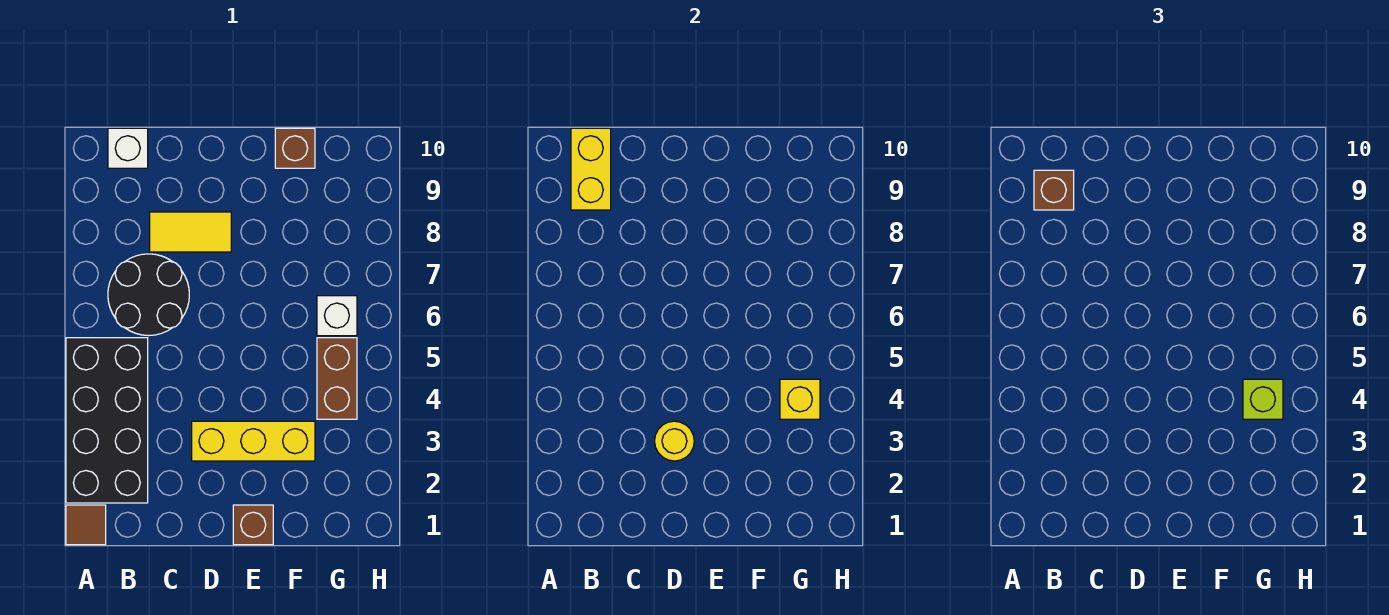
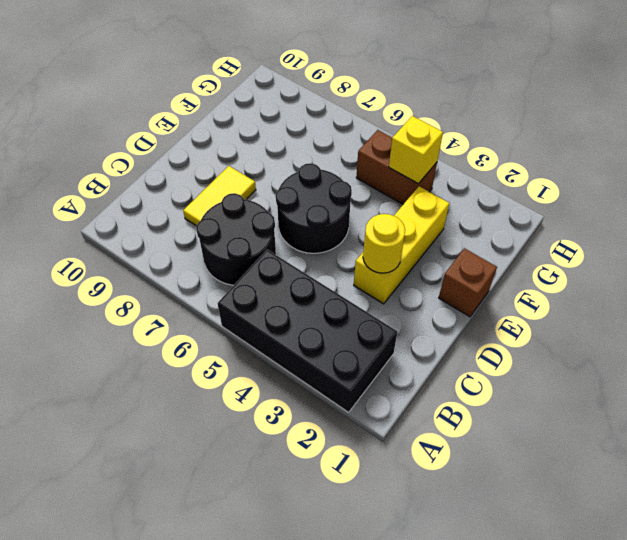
black 2x2 round brick [276,163,352,253] -> none
none -> brown 1x1 tile [66,505,106,545]
none -> white 1x1 brick [108,128,148,168]
none -> brown 1x1 brick [275,128,315,168]

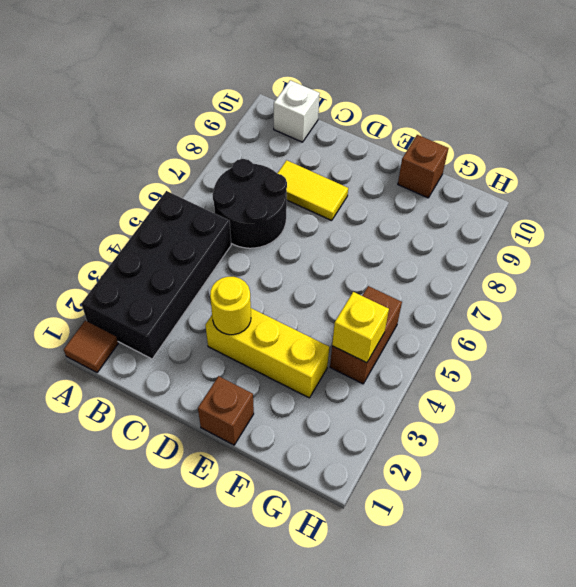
none -> white 1x1 brick [317,296,357,336]
none -> yellow 1x2 brick [571,128,611,210]
none -> brown 1x1 brick [1034,170,1074,210]

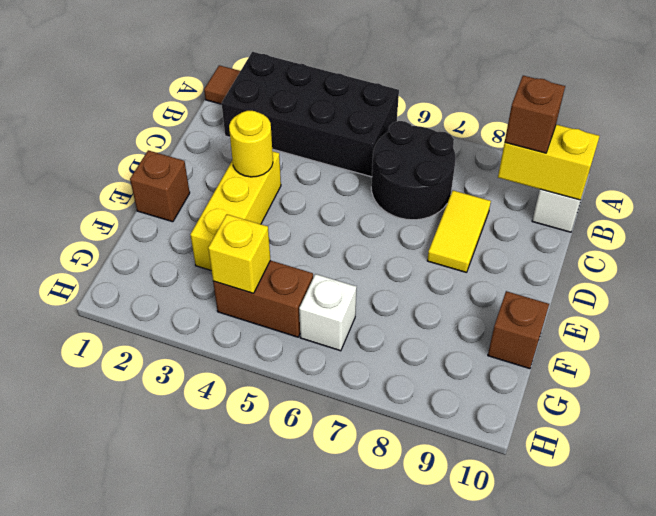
none -> lime 1x1 brick [1243,379,1283,419]

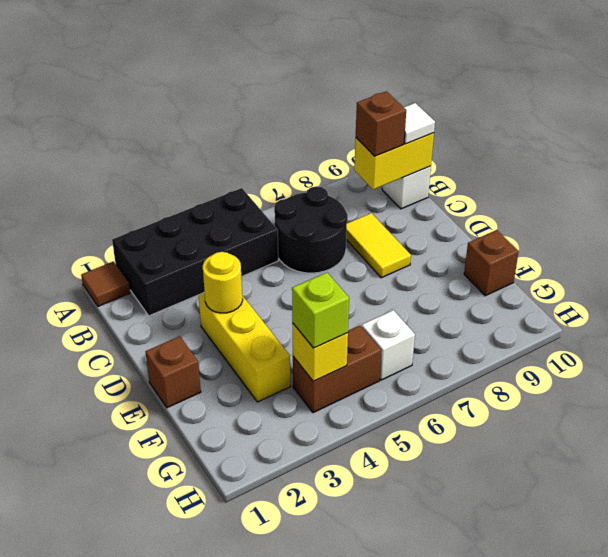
white 1x1 tile [404,103,435,144] -> none

